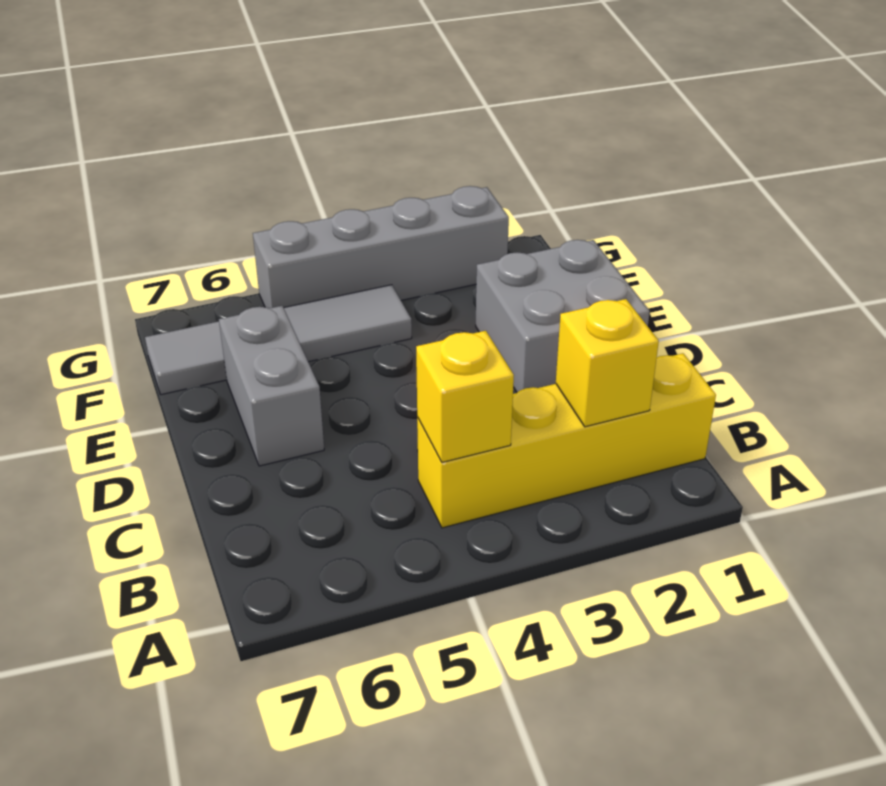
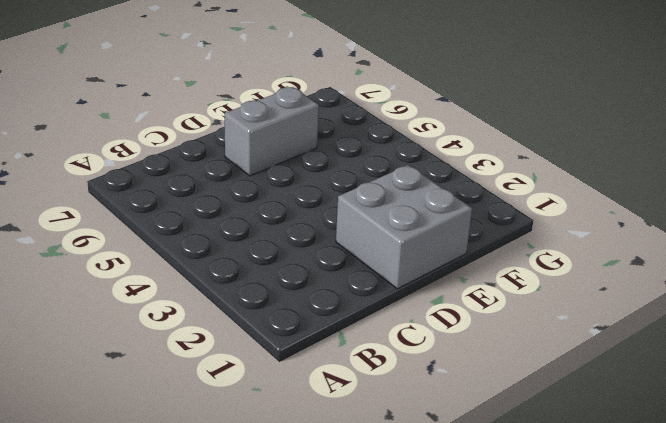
none -> yellow 1x4 brick [417,353,716,528]
none -> grey 1x4 tile [145,285,412,395]

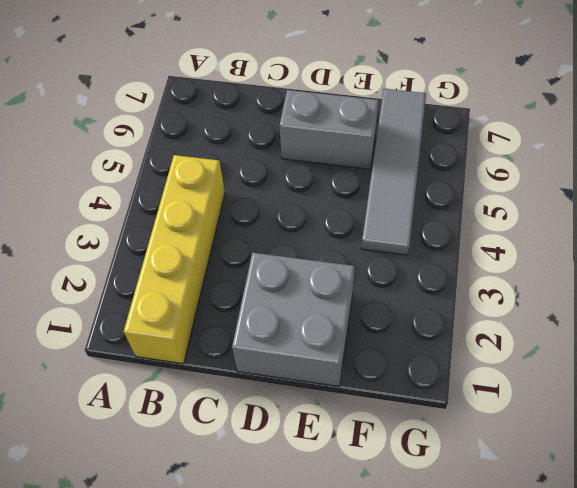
none -> grey 1x4 brick [253,186,509,308]
none -> yellow 1x1 brick [556,299,659,427]

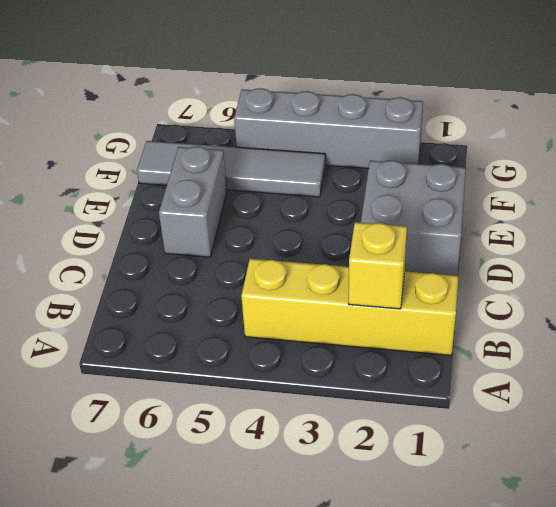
none -> yellow 1x1 brick [416,331,514,462]

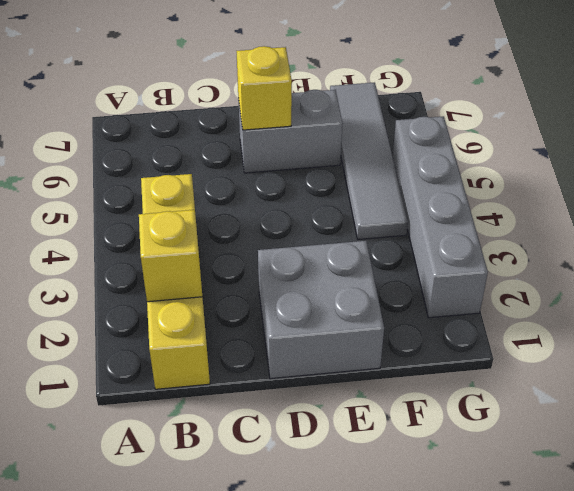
yellow 1x1 brick [237,46,292,130] -> yellow 1x1 brick moved to [416,331,514,462]

